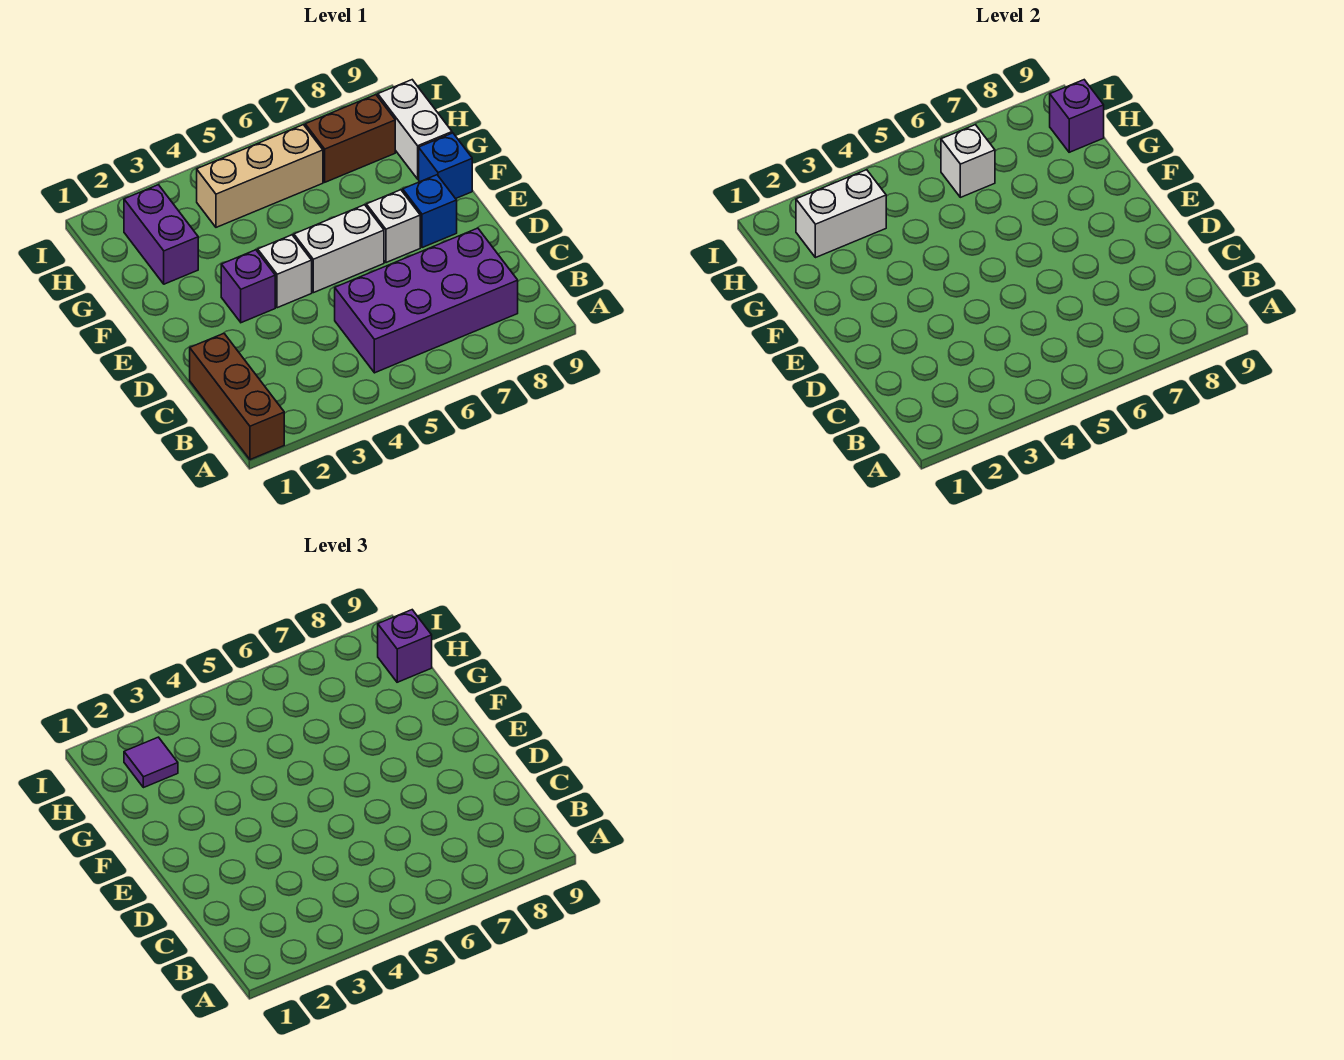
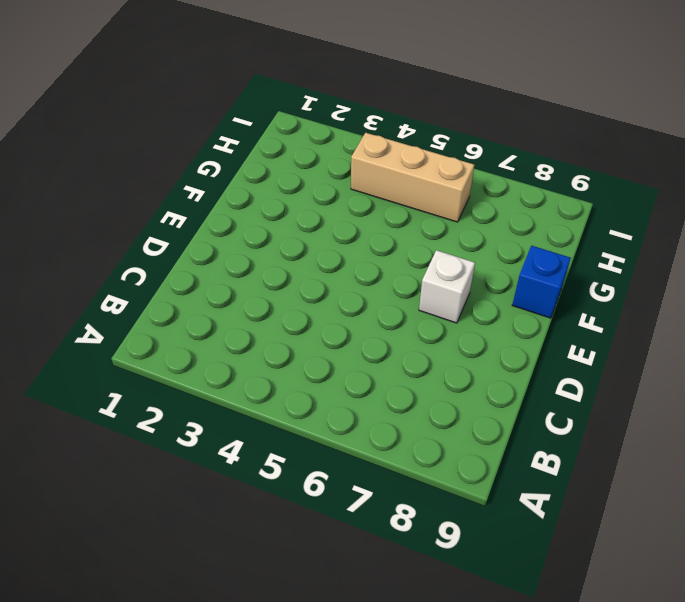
none -> brown 1x3 brick [190,333,284,460]
none -> purple 2x4 brick [335,228,518,373]
none -> purple 1x1 brick [221,250,275,323]

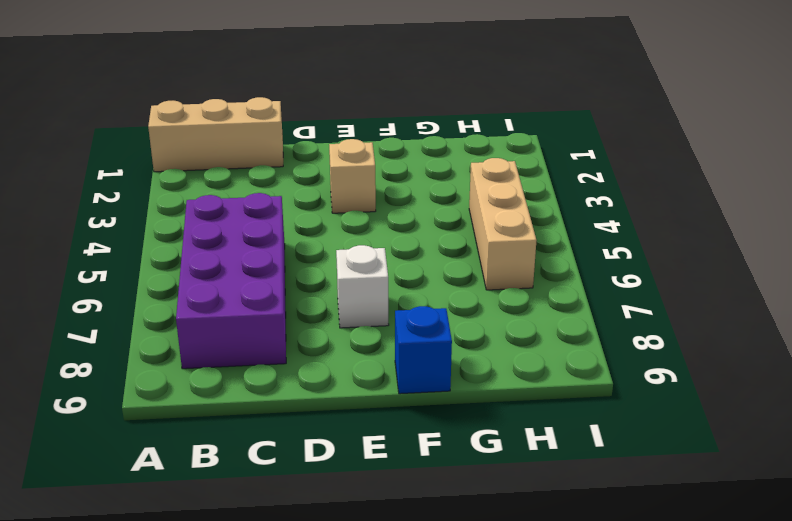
tan 1x3 brick [148,97,283,172] -> brown 1x3 brick [190,333,284,460]
tan 1x1 brick [329,139,376,213] -> purple 1x1 brick [221,250,275,323]
none -> white 1x1 brick [258,235,312,308]
none -> white 1x2 brick [294,205,384,293]
none -> blue 1x1 brick [403,175,457,248]

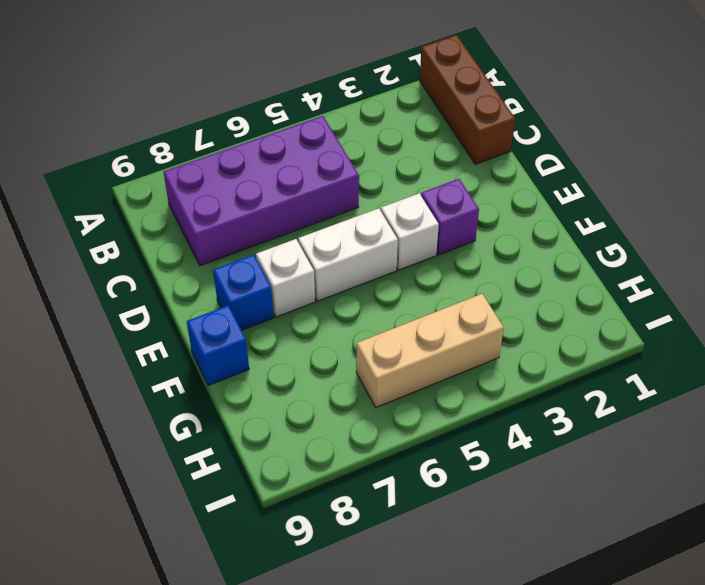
none -> purple 1x2 brick [124,185,198,284]
none -> white 1x2 brick [378,80,452,179]
none -> brown 1x2 brick [305,95,395,182]

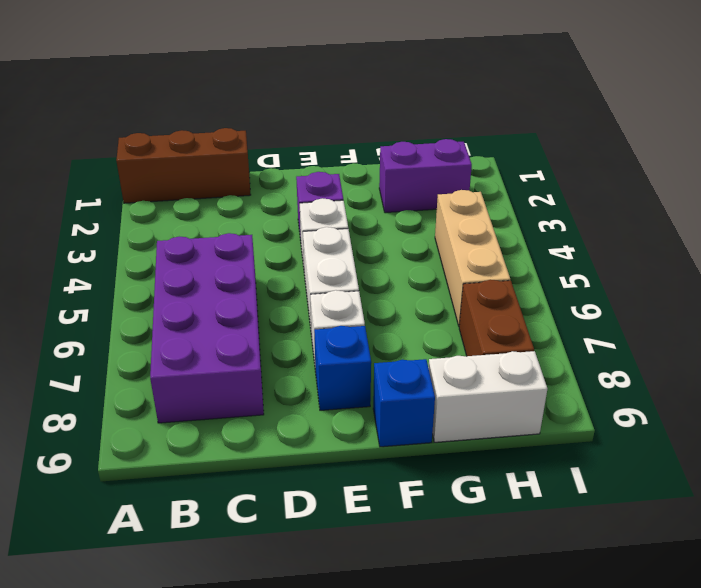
none -> white 1x2 brick [796,170,886,258]
none -> white 1x1 brick [941,125,995,197]
none -> purple 1x1 brick [1050,80,1104,152]

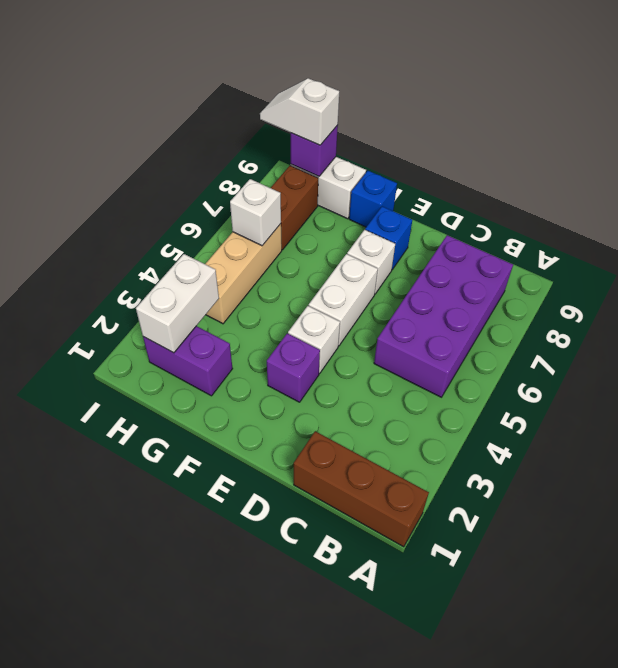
white 1x2 slope [260,78,339,145] -> purple 1x1 brick [378,610,432,682]
none -> purple 1x1 tile [124,737,178,788]

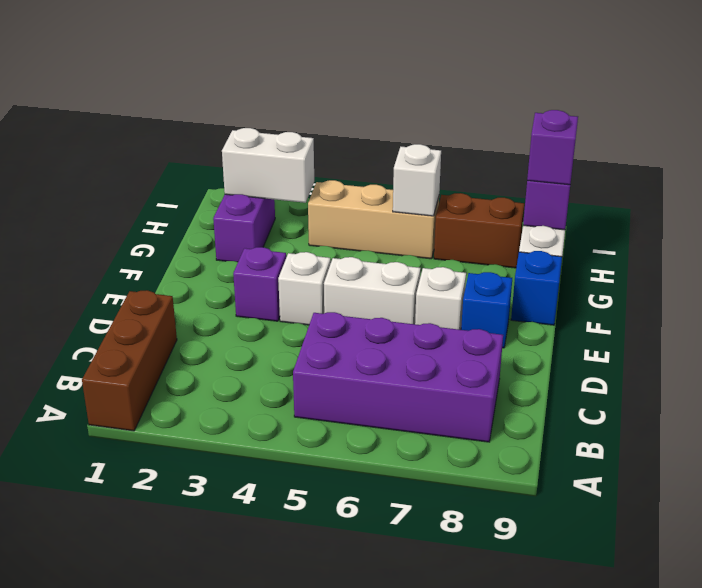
none -> purple 1x1 tile [124,737,178,788]

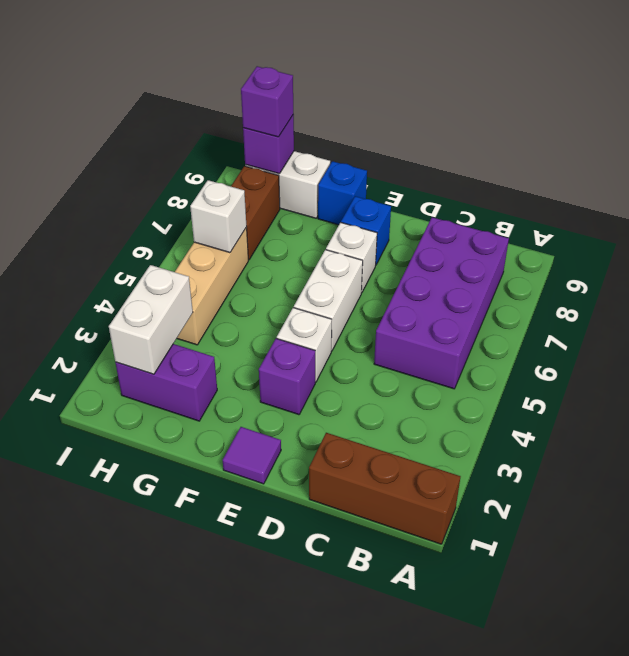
purple 1x1 tile [223,427,281,484] -> purple 1x1 tile moved to [124,737,178,788]

